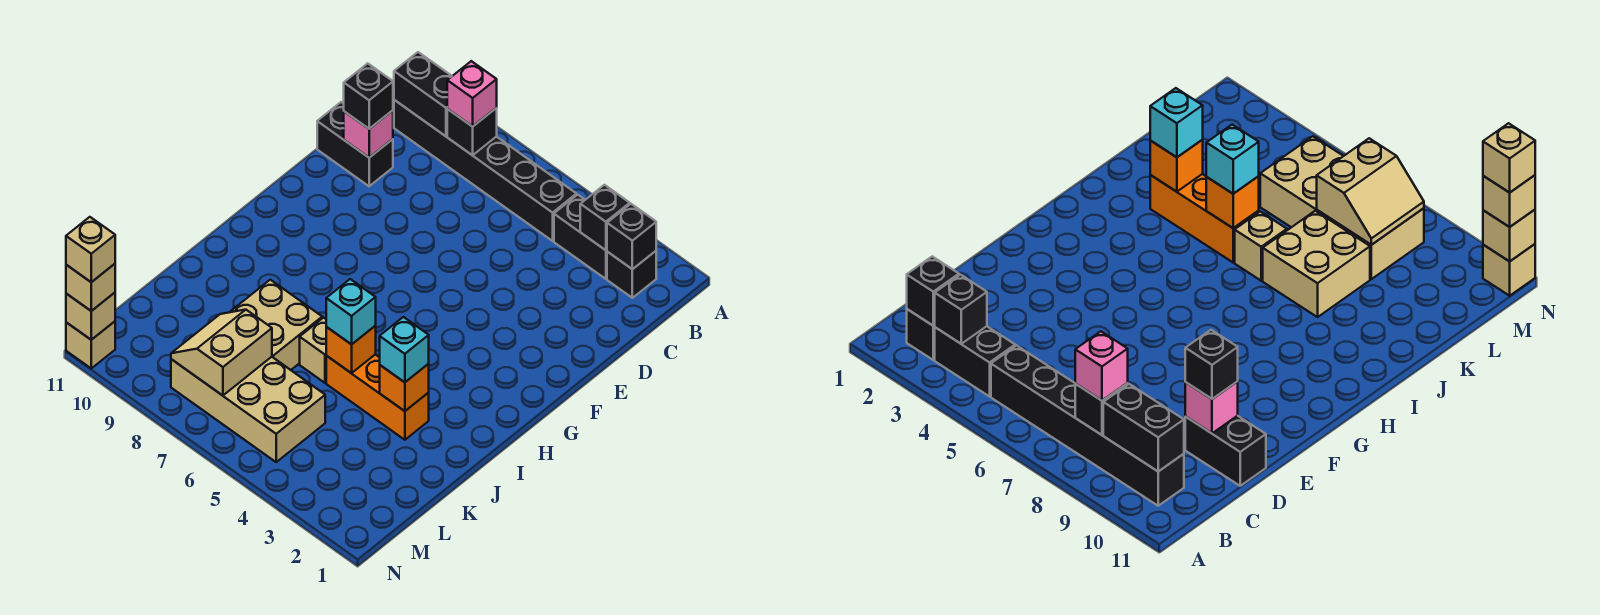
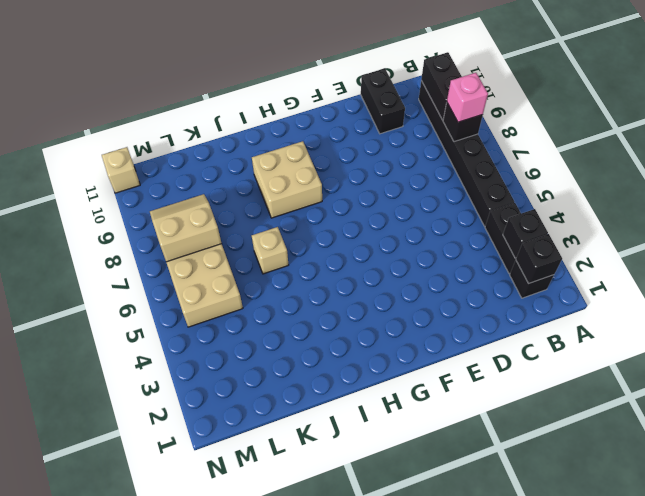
tan 2x2 brick [252,141,322,218] -> tan 2x2 brick moved to [230,280,322,370]
none -> orange 1x3 brick [326,354,429,440]
none -> pink 1x1 brick [344,110,393,158]
none -> orange 1x1 brick [380,364,429,411]

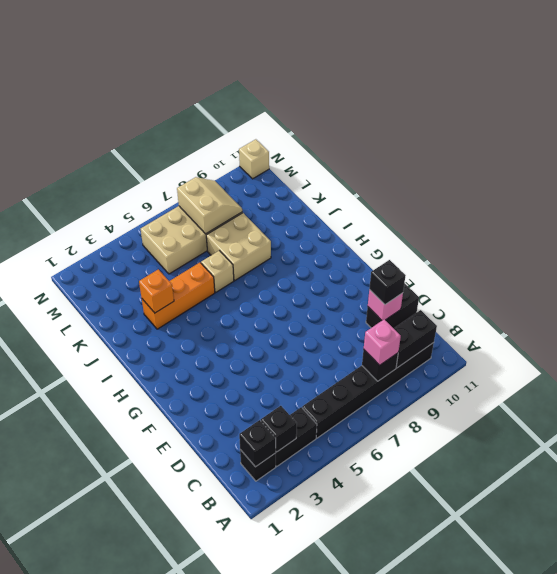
none -> orange 1x1 brick [326,326,376,373]
none -> tan 1x1 brick [66,293,115,340]
none -> cyan 1x1 brick [380,317,429,382]

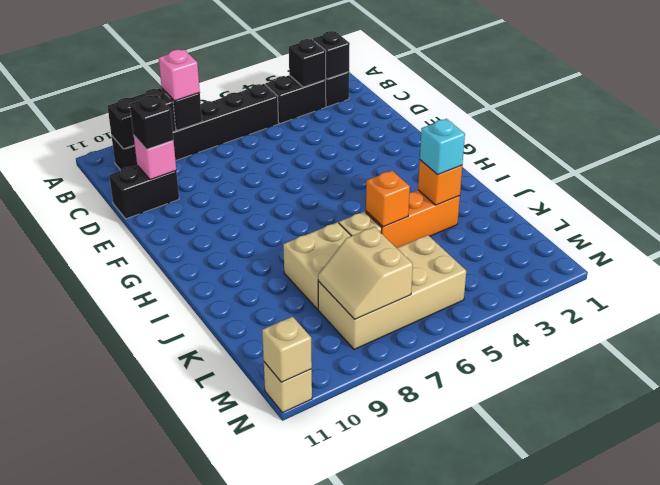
none -> cyan 1x1 brick [326,279,376,344]
none -> tan 1x1 brick [66,264,115,311]
none -> tan 1x1 brick [66,217,115,282]

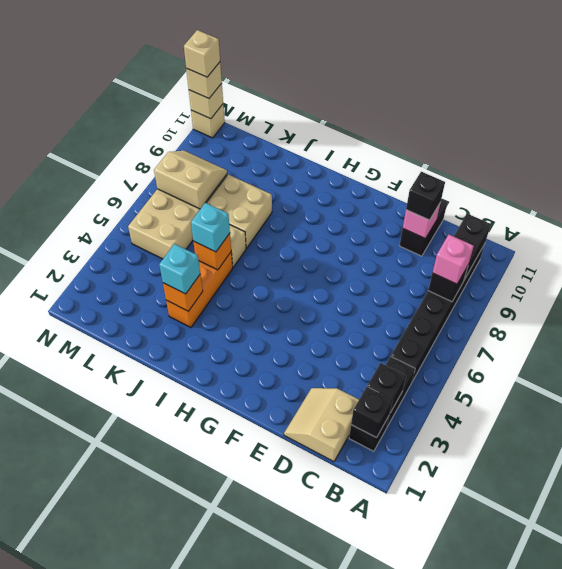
tan 2x2 slope [284,388,359,462] -> none

